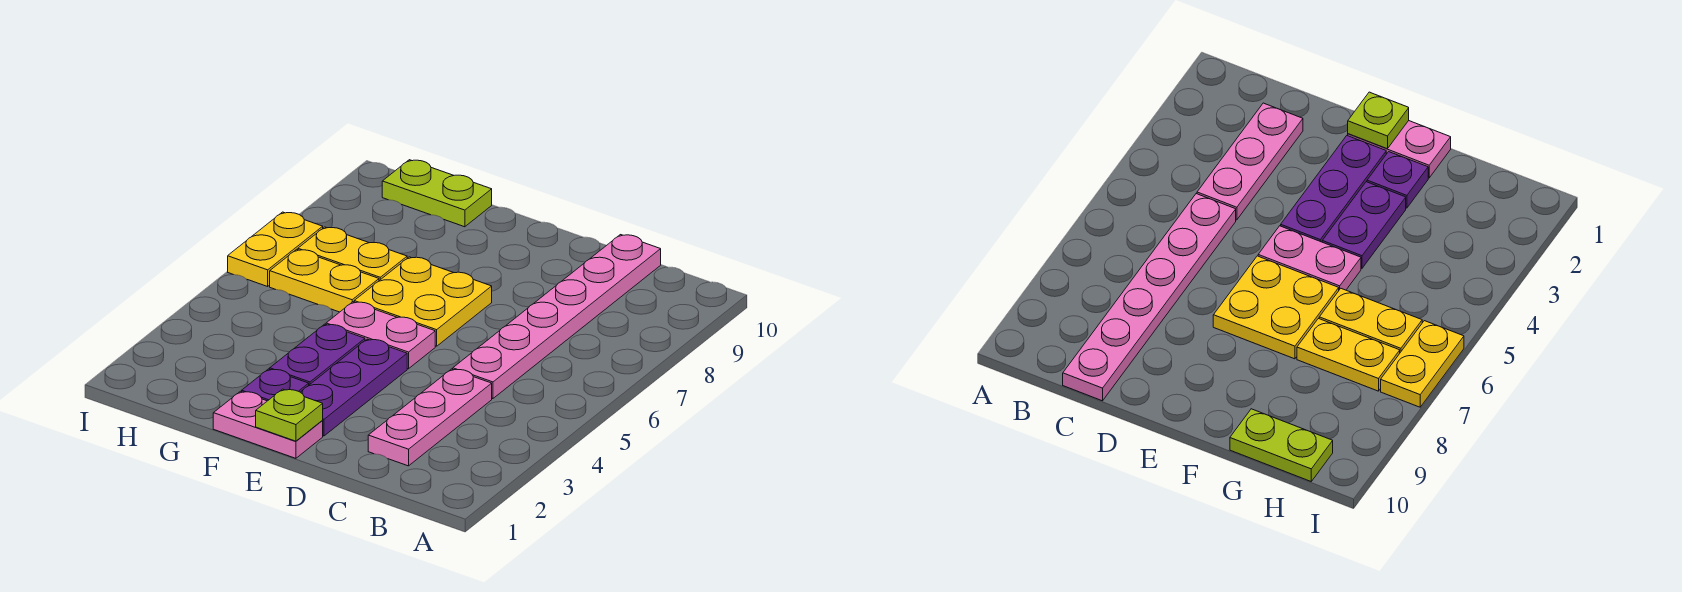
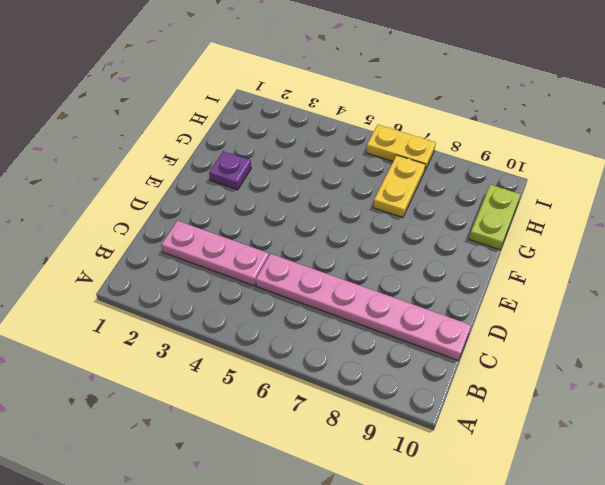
none -> pink 1x2 plate [213,391,323,458]
none -> purple 1x3 plate [301,339,407,436]
none -> pink 1x2 plate [326,302,435,369]

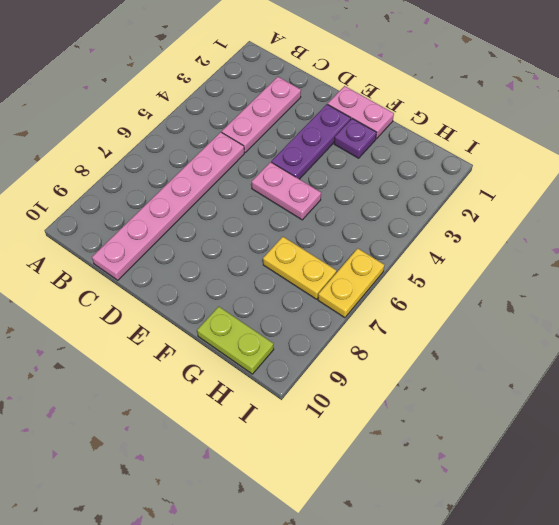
none -> yellow 2x2 plate [354,257,492,346]
none -> purple 1x2 plate [270,324,365,385]
none -> yellow 1x2 plate [270,249,379,312]

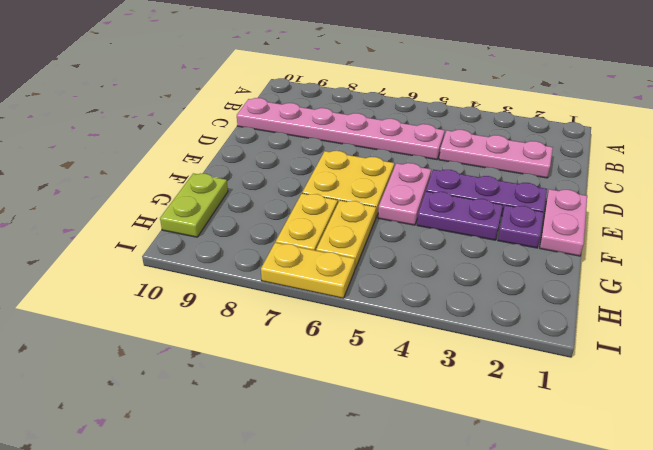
none -> lime 1x1 plate [256,389,323,441]

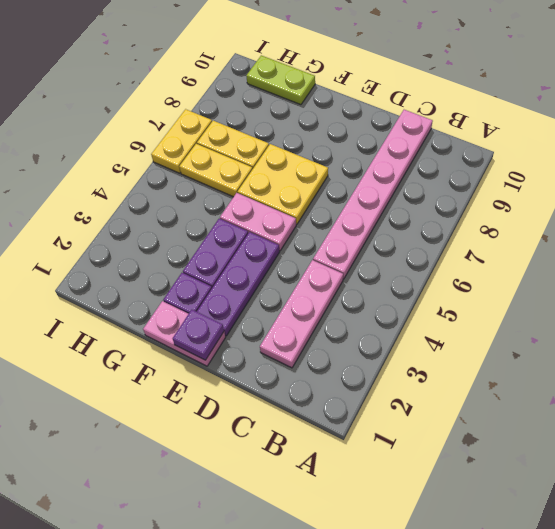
purple 1x1 plate [173,310,224,360] -> lime 1x1 plate [256,389,323,441]

